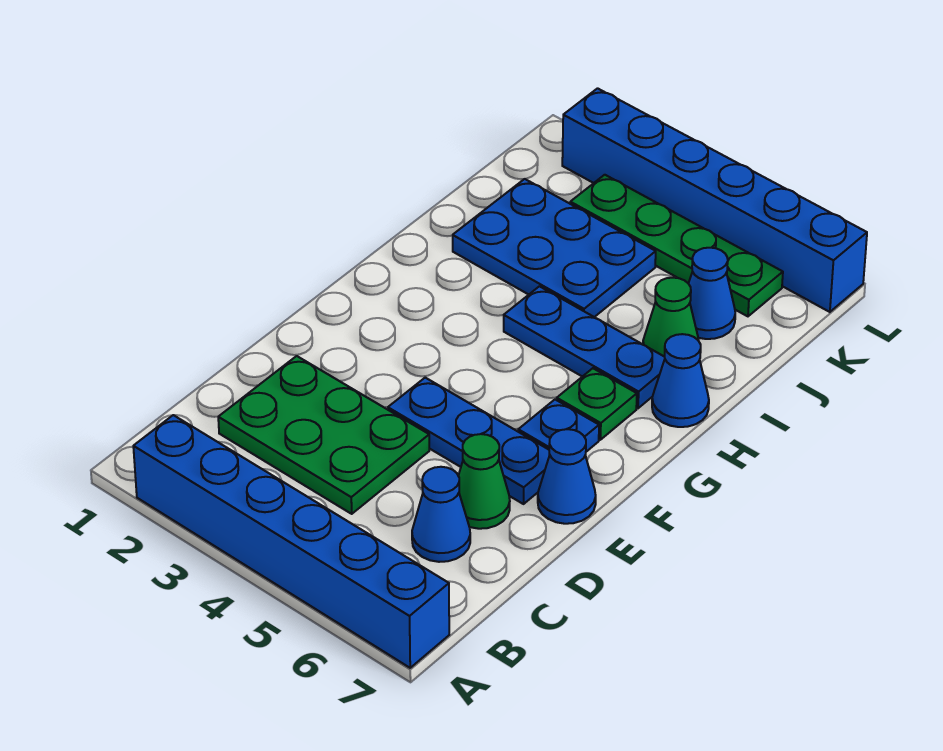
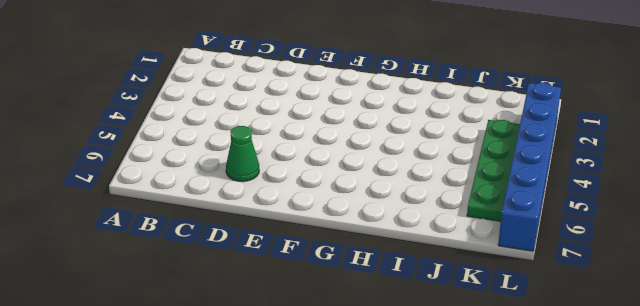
none -> blue 1x6 brick [133,415,449,668]
none -> green 2x3 plate [218,356,429,514]
none -> blue 1x1 cone [412,467,470,562]

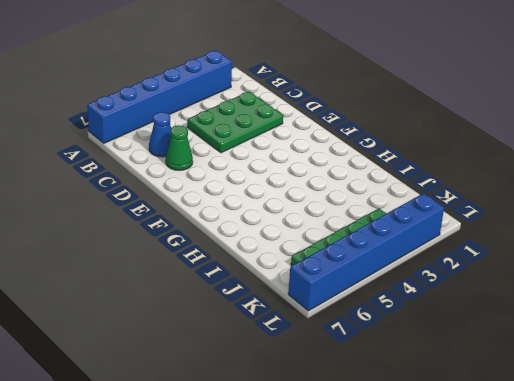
none -> blue 1x3 plate [388,378,550,504]
none -> blue 1x1 cone [538,429,596,524]
none -> blue 1x1 plate [518,400,599,452]

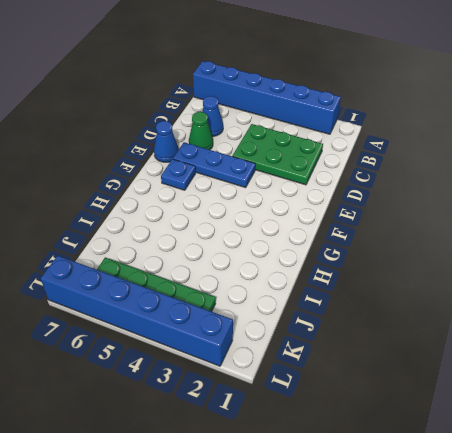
none -> green 1x1 plate [557,368,637,440]
none -> blue 1x3 plate [504,286,665,408]
none -> blue 1x1 cone [652,334,709,427]

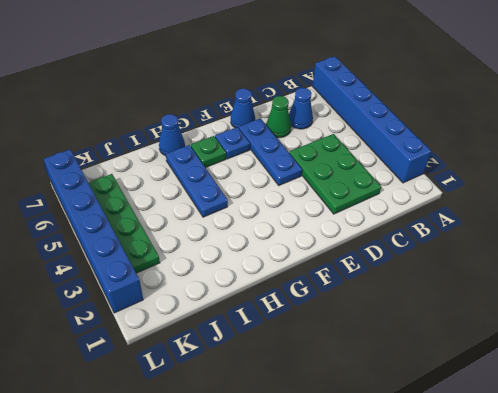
none -> blue 2x3 plate [453,179,656,317]
none -> green 1x1 cone [643,278,699,357]
none -> blue 1x1 cone [688,248,735,339]

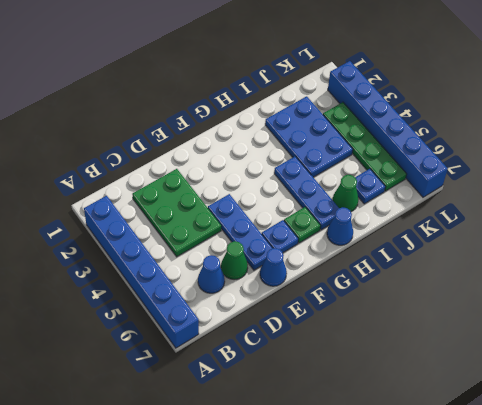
blue 1x1 plate [355,169,385,204] -> blue 1x1 cone [688,248,735,339]

